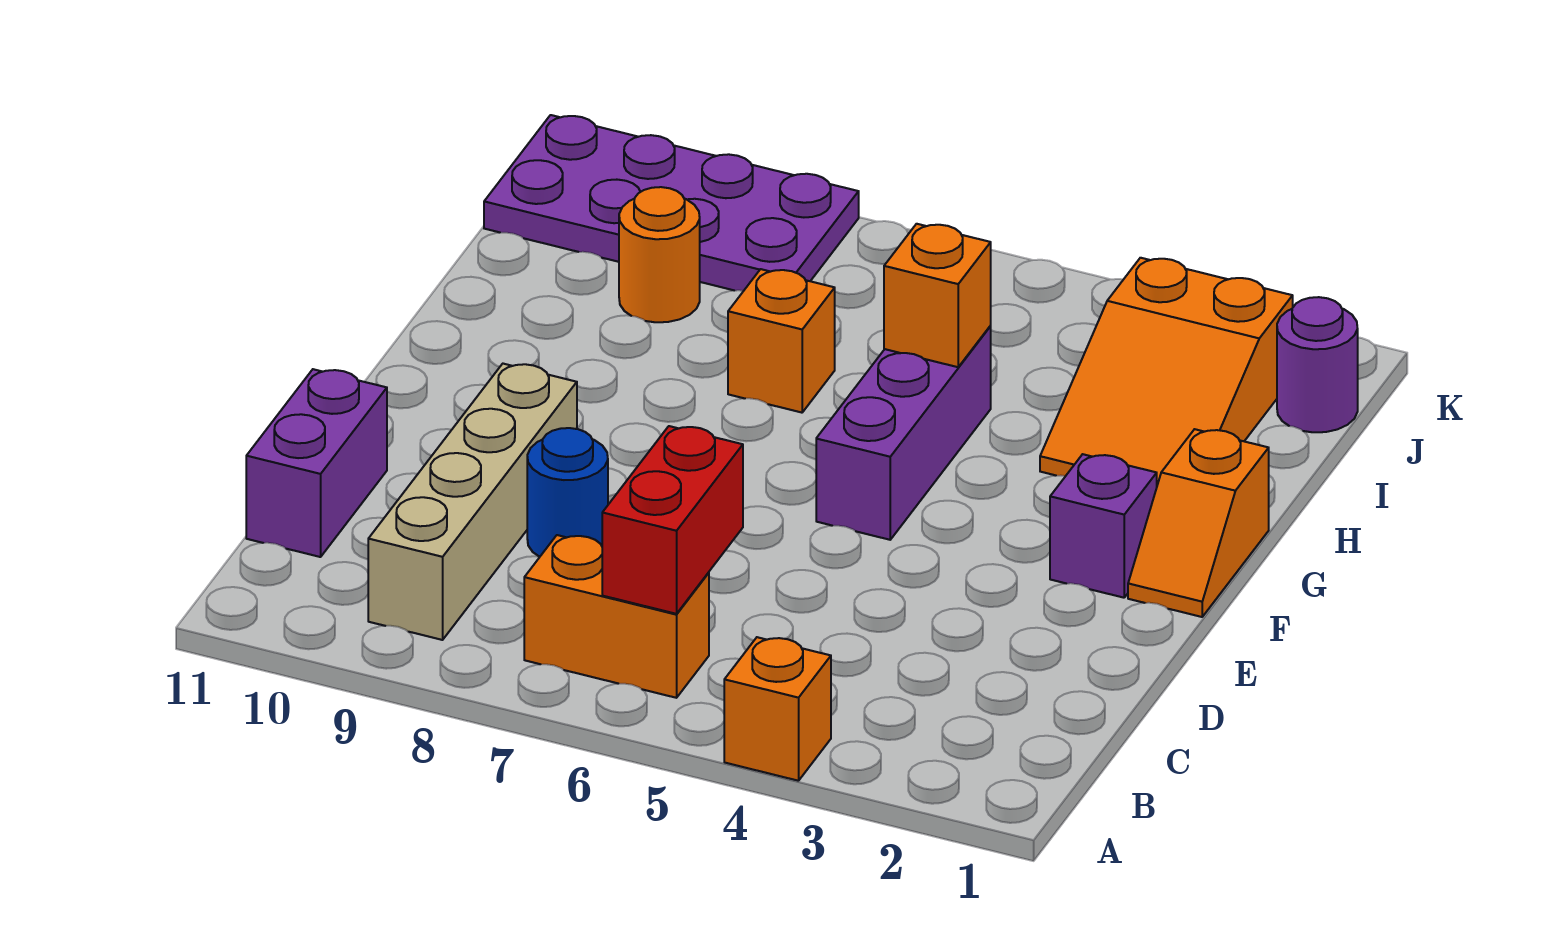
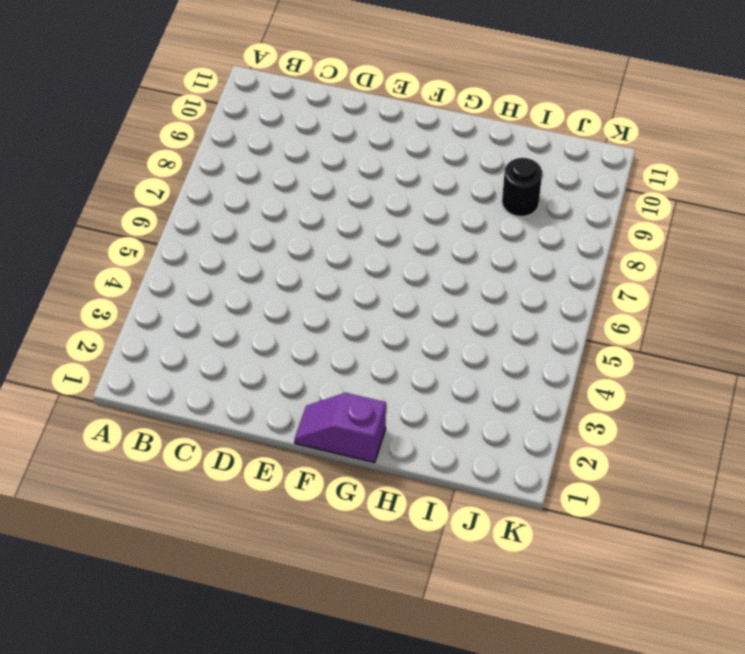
purple 1x2 slope [295,393,386,463] -> orange 1x2 slope [1128,429,1269,617]
black 1x1 round brick [502,158,542,216] -> orange 1x1 round brick [619,187,700,322]
none -> orange 1x1 brick [724,637,831,781]
none -> orange 1x2 brick [524,535,709,698]
none -> tan 1x4 brick [368,364,577,640]

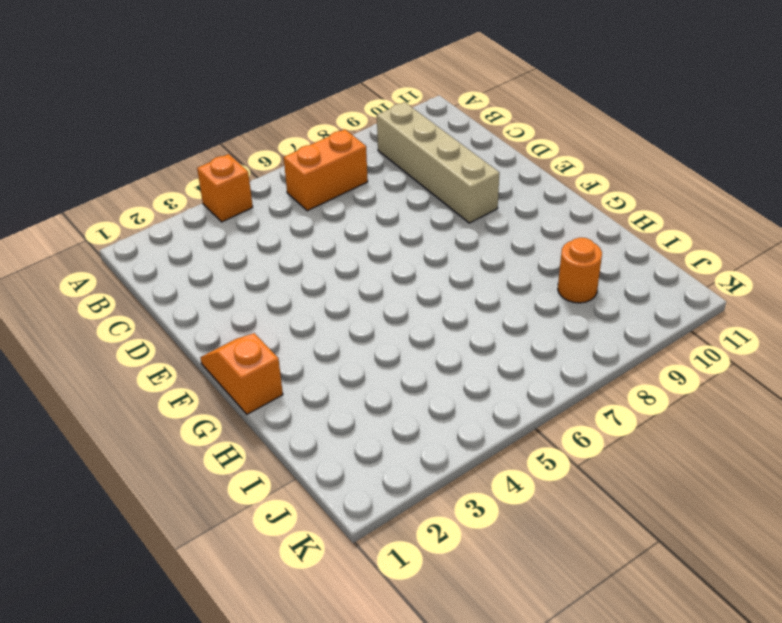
none -> purple 1x2 brick [246,369,387,557]
none -> blue 1x1 round brick [527,428,608,557]
none -> purple 1x1 brick [1050,454,1157,598]

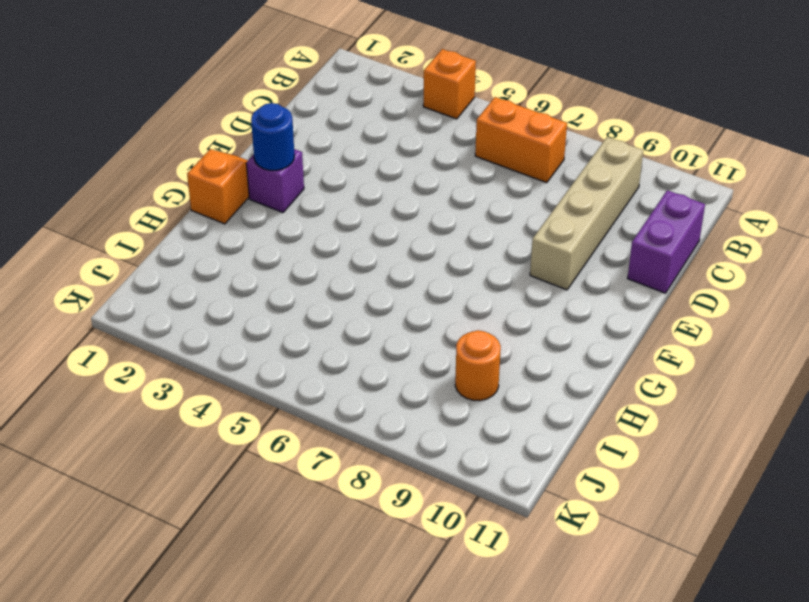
blue 1x1 round brick [251,103,294,170] -> blue 1x1 round brick moved to [527,428,608,557]
none -> purple 1x3 brick [816,326,991,540]
none -> orange 2x3 slope [1040,258,1293,485]
none -> orange 1x1 brick [728,269,835,413]

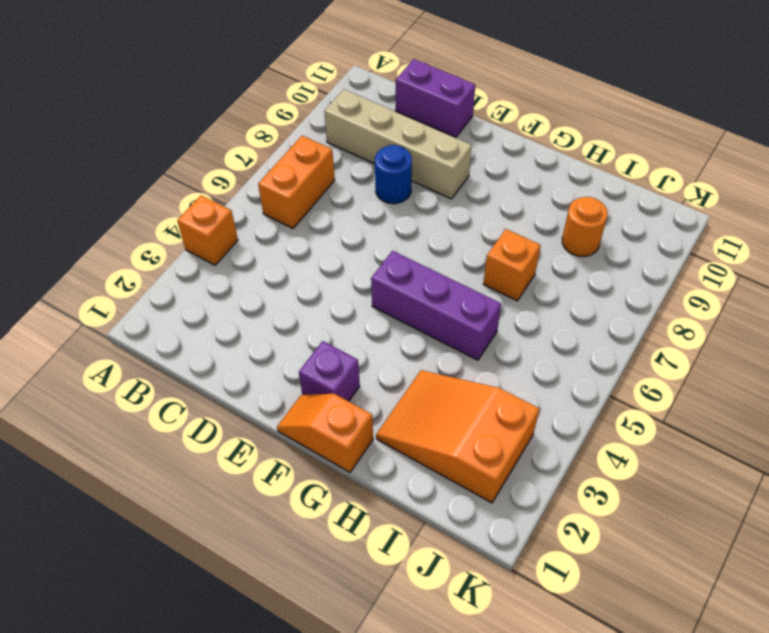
none -> purple 1x1 round brick [1277,297,1358,432]
none -> purple 2x4 plate [484,115,859,291]
none -> red 1x2 brick [602,426,743,614]

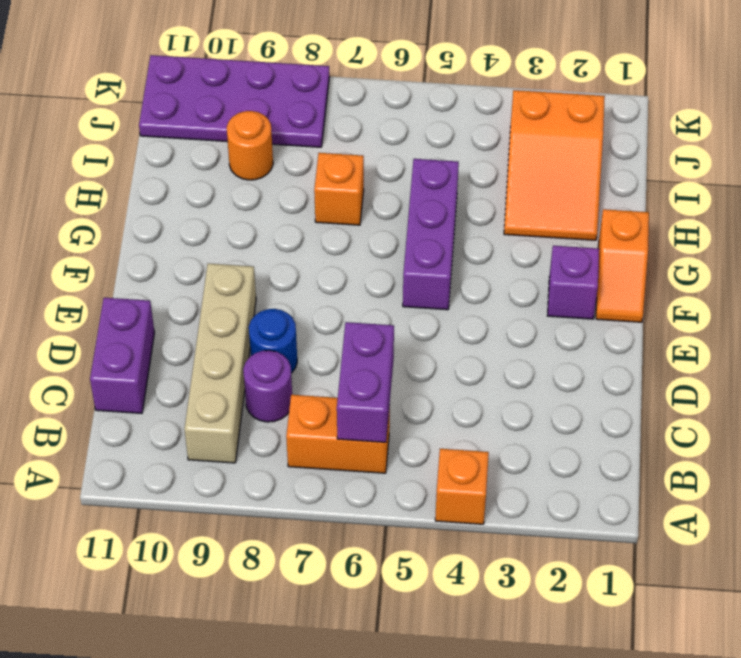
purple 1x2 brick [337,322,394,442] -> red 1x2 brick [602,426,743,614]
purple 1x1 round brick [243,350,292,422] -> purple 1x1 round brick moved to [1277,297,1358,432]
none -> orange 1x1 brick [884,224,991,367]

